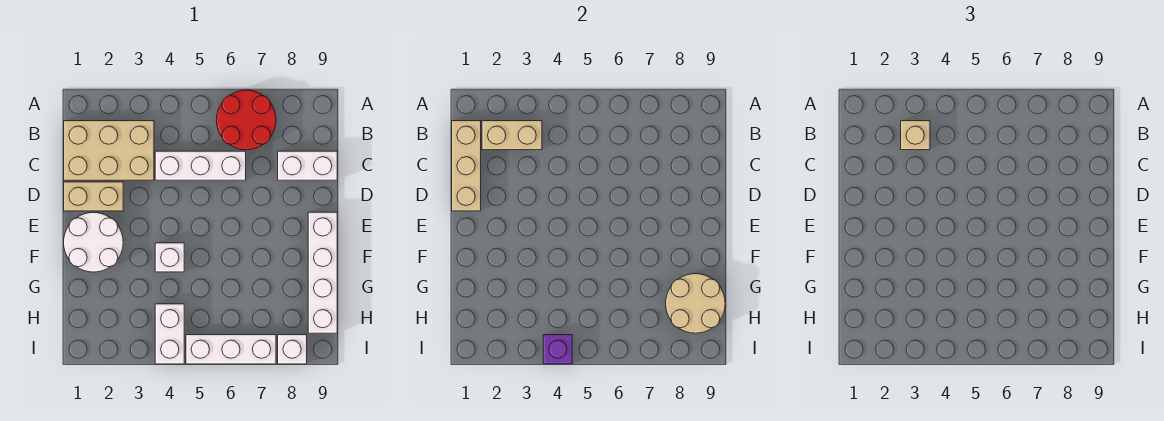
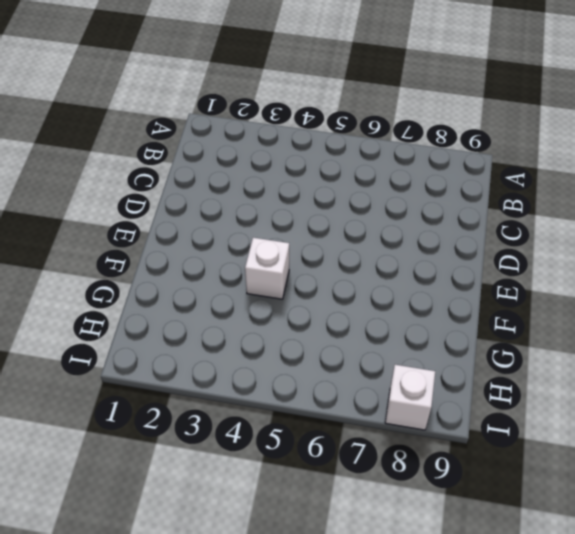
none -> red 2x2 round brick [216,90,276,150]
none -> tan 2x3 brick [64,121,154,180]
none -> white 1x3 brick [155,151,246,180]

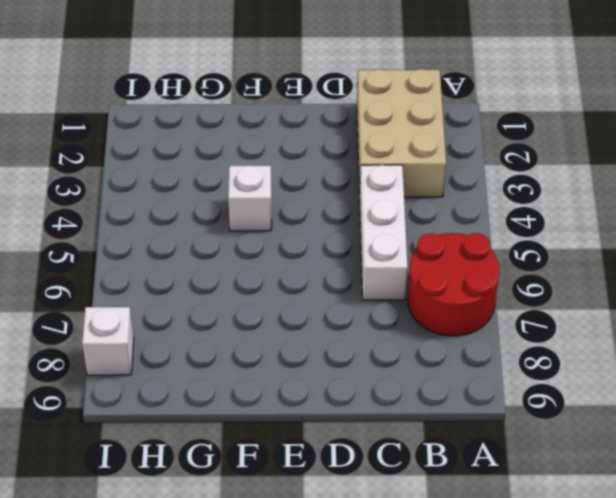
none -> white 1x2 brick [278,151,337,180]
none -> tan 1x2 brick [64,182,123,211]
none -> white 2x2 round brick [64,212,123,272]

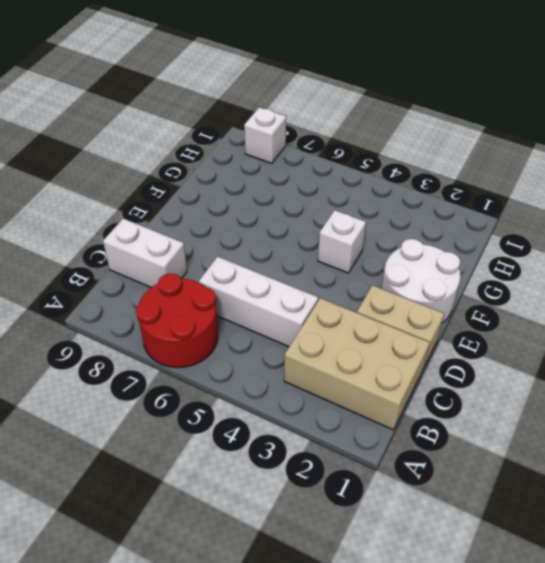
none -> white 1x4 brick [308,212,337,333]
none -> white 1x2 brick [155,304,184,364]
none -> white 1x3 brick [186,335,276,364]

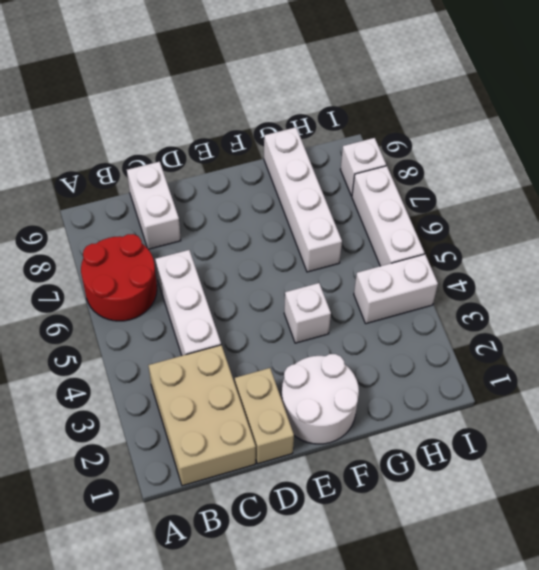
white 1x4 brick [264,127,342,272] -> white 1x4 brick turned to [308,212,337,333]
none -> tan 1x3 brick [452,121,481,211]
none -> tan 1x2 brick [482,121,542,150]
none -> tan 2x2 round brick [666,274,725,333]

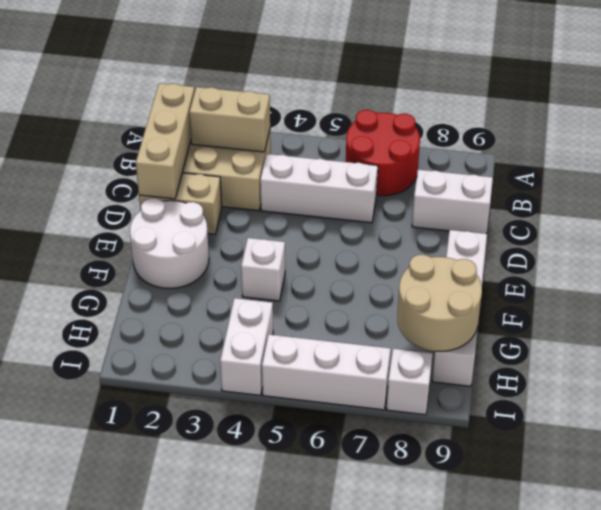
none -> purple 1x1 brick [543,335,572,364]
none -> tan 1x1 brick [901,121,930,150]

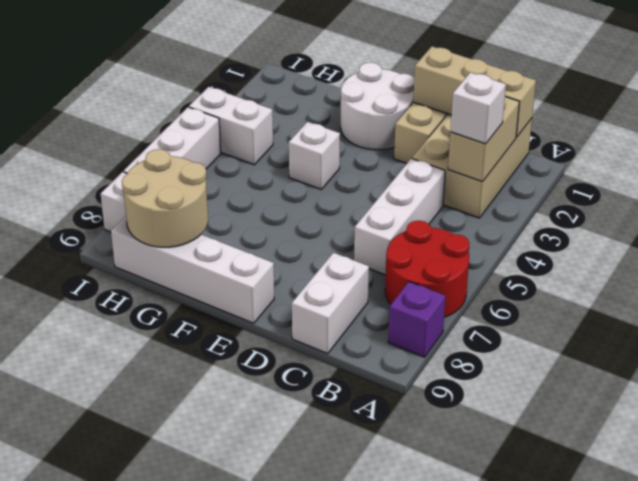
purple 1x1 brick [388,282,446,357] -> purple 1x1 brick moved to [543,335,572,364]
white 1x1 brick [450,72,506,144] -> tan 1x1 brick [901,121,930,150]

